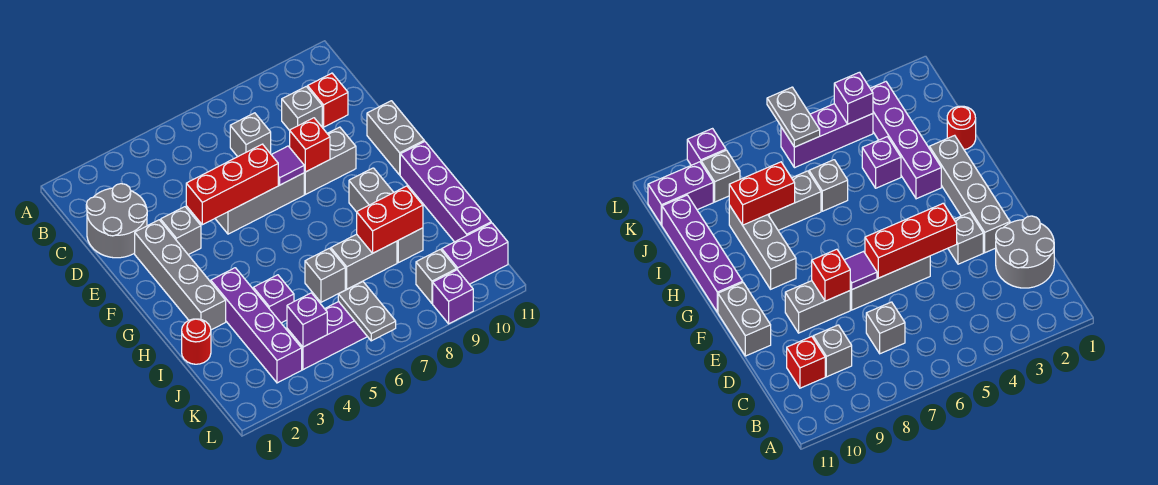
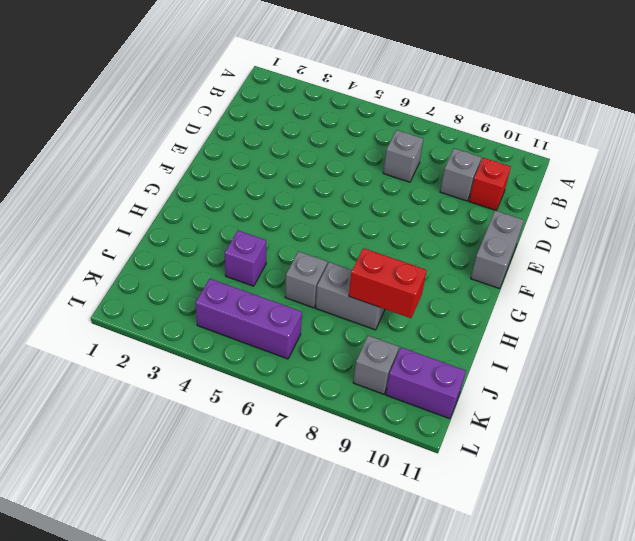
none -> grey 2x2 round brick [86,184,147,258]
none -> grey 1x4 brick [135,220,226,330]
none -> grey 1x1 brick [161,207,201,255]

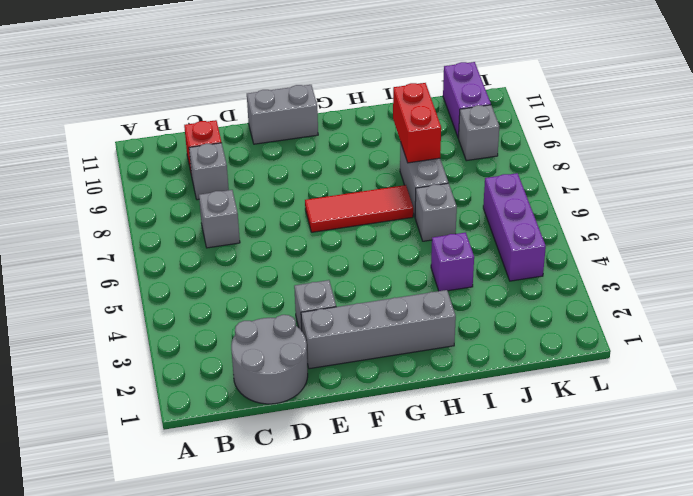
red 1x3 tile [305,185,413,232] -> none
none -> grey 1x3 brick [215,173,304,234]
none -> grey 1x2 brick [304,127,356,194]
none -> grey 1x3 brick [349,168,423,263]

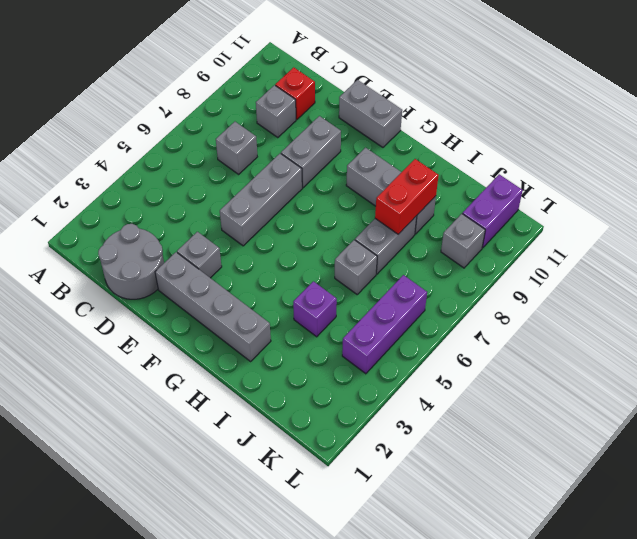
none -> purple 1x4 brick [400,141,491,242]
none -> purple 1x4 brick [211,268,302,383]
none -> red 1x1 round brick [182,319,211,364]

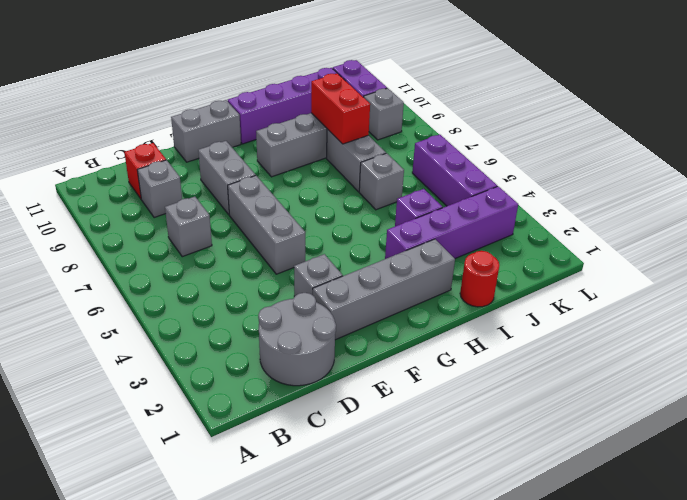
none -> purple 1x1 brick [433,270,473,324]
none -> red 1x3 brick [186,144,278,225]
none -> purple 1x1 tile [272,146,304,185]

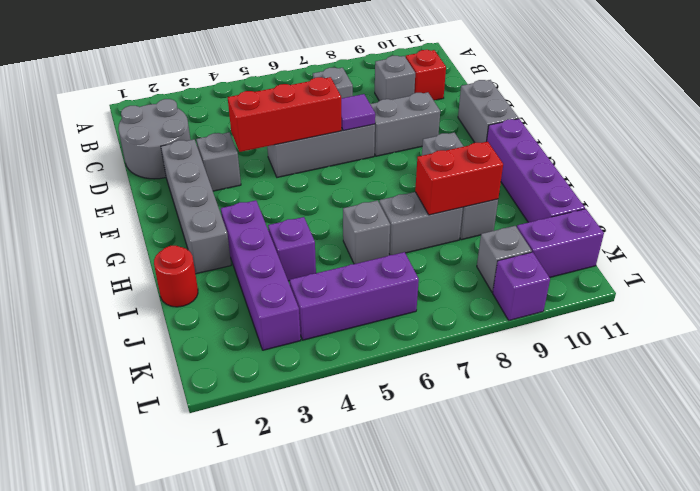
none -> red 1x1 brick [290,118,330,172]
none -> purple 1x1 brick [287,293,327,347]
none -> grey 1x2 plate [338,282,396,341]

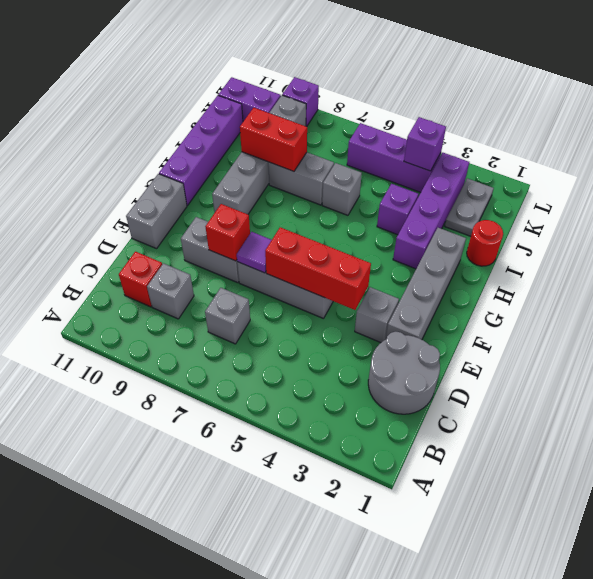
grey 1x2 plate [445,178,494,236] -> grey 1x2 plate moved to [338,282,396,341]

